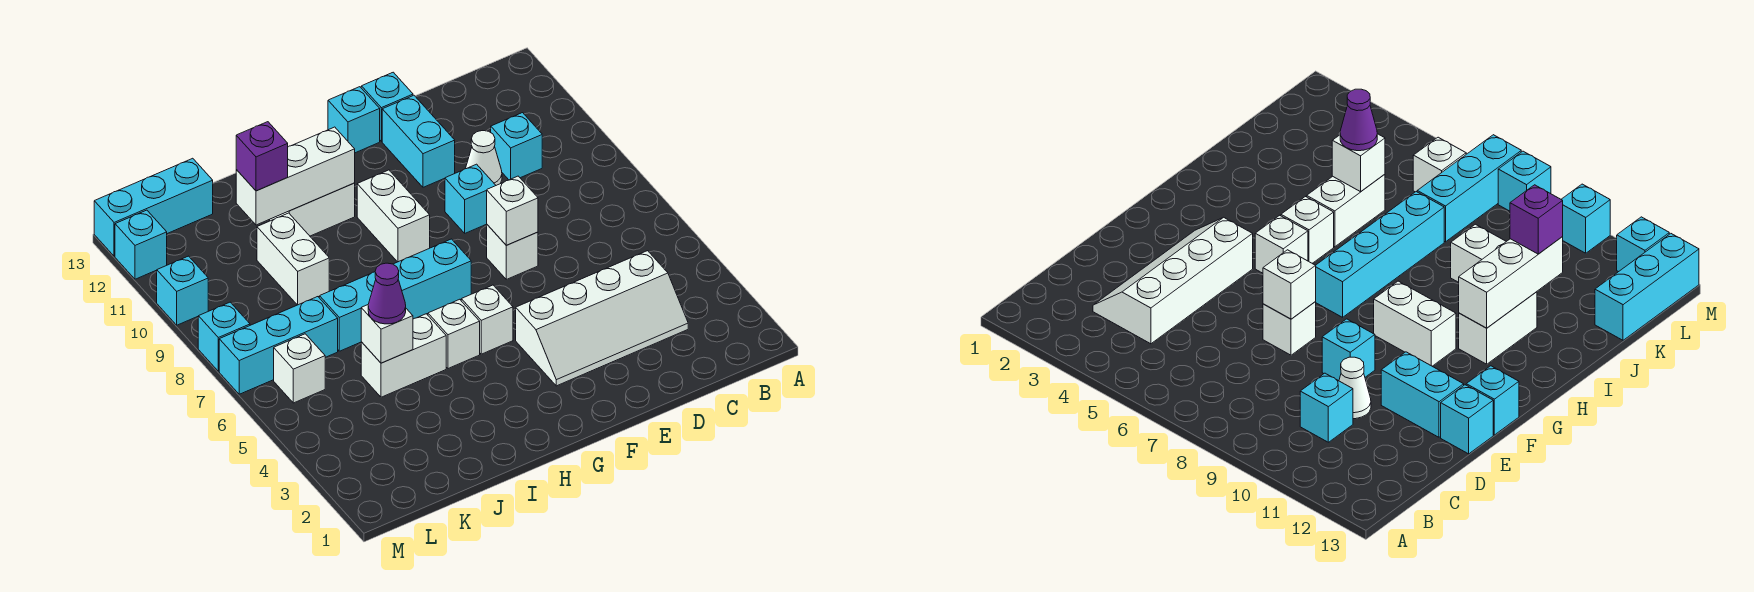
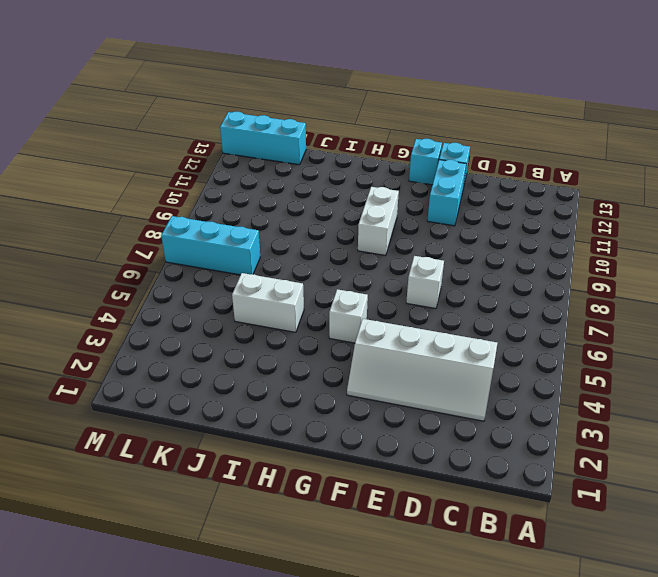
none -> cyan 1x1 brick [491,113,542,180]
none -> white 1x1 cone [466,131,502,185]
none -> cyan 1x1 brick [445,164,496,233]

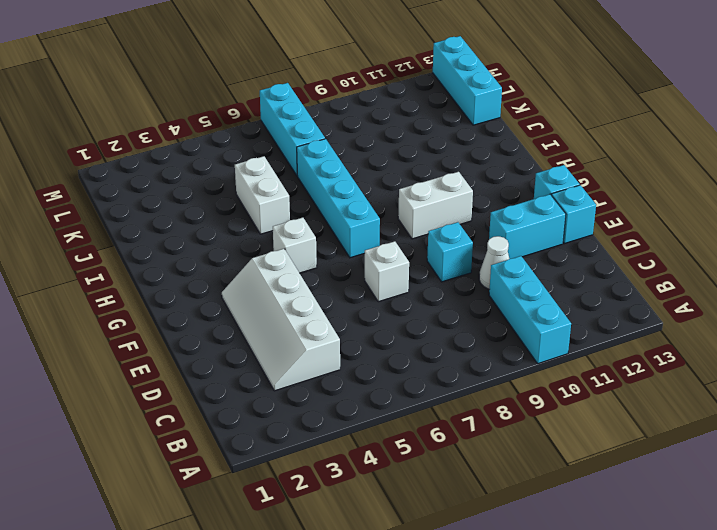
cyan 1x3 brick [489,256,571,364] -> cyan 1x1 brick [491,113,542,180]
none -> white 1x1 brick [428,299,480,369]
none -> white 1x2 brick [270,183,355,236]
none -> white 1x2 brick [257,213,329,305]

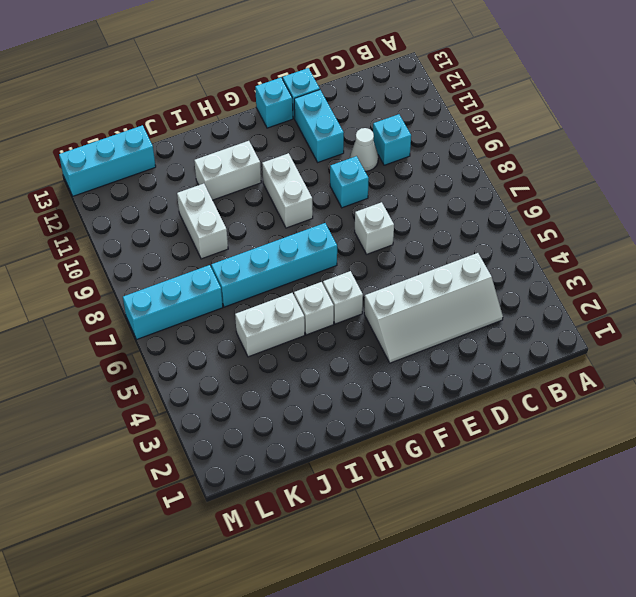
none -> white 1x1 brick [274,334,325,403]
none -> cyan 1x1 brick [198,302,250,371]
none -> cyan 1x1 brick [157,256,208,325]

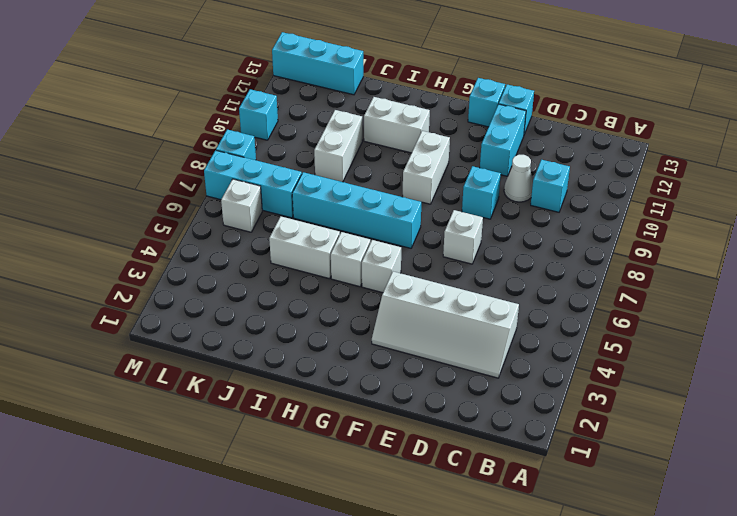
none -> cyan 1x1 brick [115,210,167,279]
none -> white 1x1 brick [487,176,538,245]
none -> white 1x3 brick [236,127,355,225]

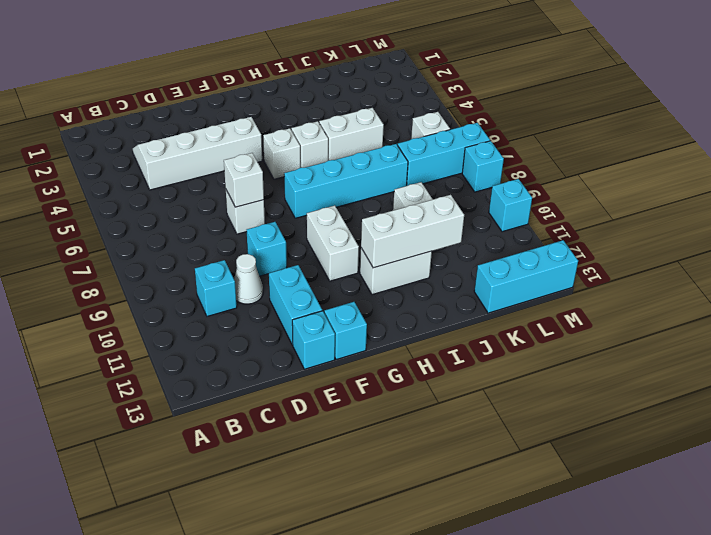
none -> cyan 1x1 brick [115,210,167,279]
none -> white 1x1 brick [361,305,413,363]
none -> purple 1x1 cone [368,263,406,324]

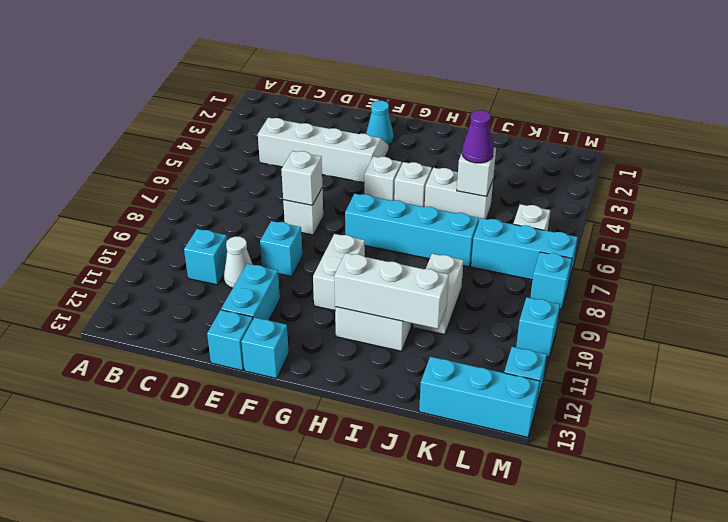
cyan 1x1 cone [366,101,393,145] -> none
none -> purple 1x1 brick [236,122,288,191]

